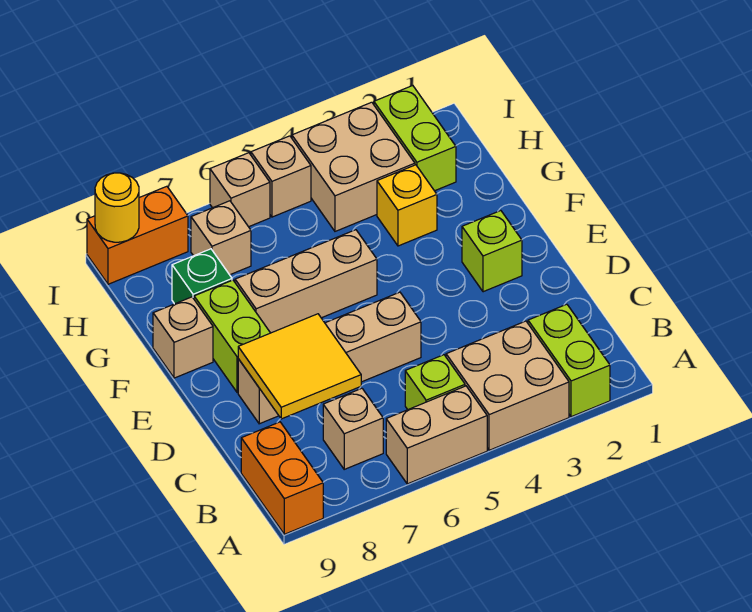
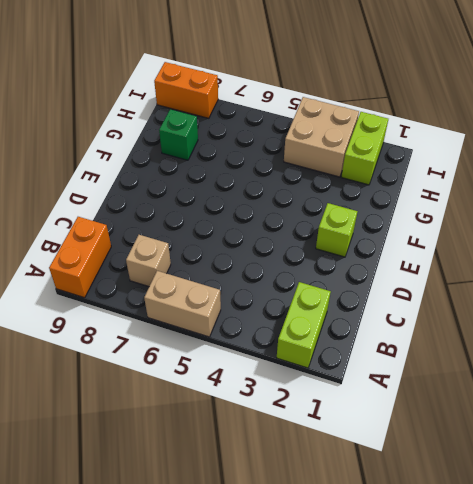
none -> tan 2x2 brick [446,321,569,450]
none -> lime 1x1 brick [405,355,465,410]
none -> tan 1x4 brick [238,292,421,424]

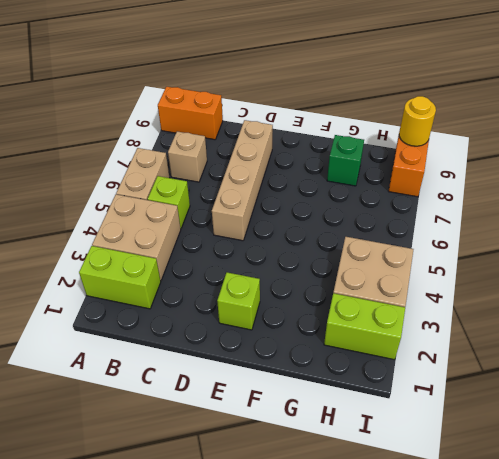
none -> lime 1x2 brick [194,280,270,393]
none -> tan 1x3 brick [235,230,377,333]
none -> tan 1x1 brick [153,297,213,378]

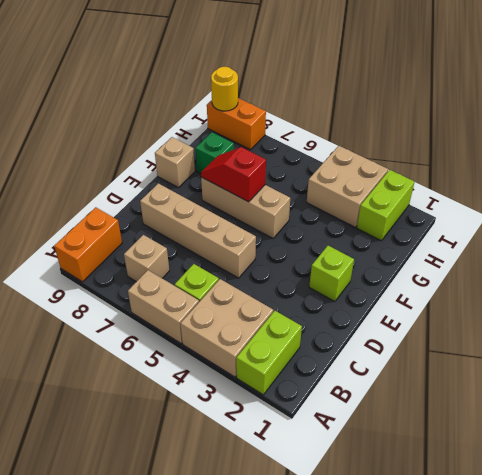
red 1x2 slope [201,147,266,202] -> none
none -> lime 1x2 brick [194,280,270,393]
none -> yellow 1x1 brick [377,165,437,246]
none -> tan 1x1 brick [191,201,251,275]

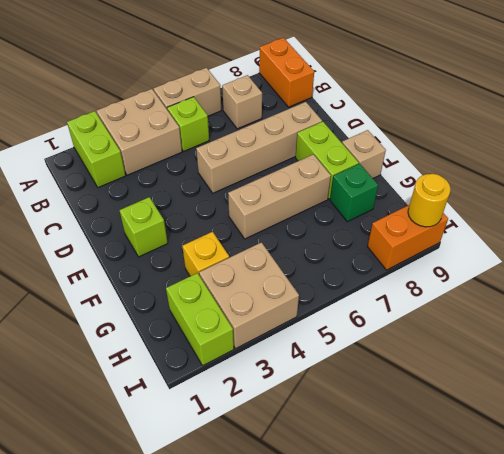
none -> tan 1x1 brick [191,201,251,275]
none -> tan 1x1 brick [251,136,311,217]
none -> tan 1x1 brick [210,153,270,227]

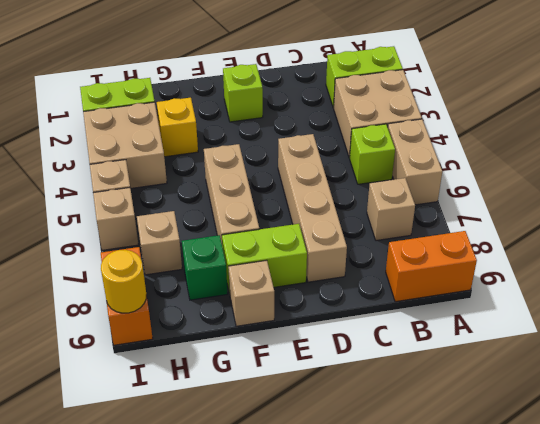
none -> yellow 2x2 tile [238,314,361,419]

